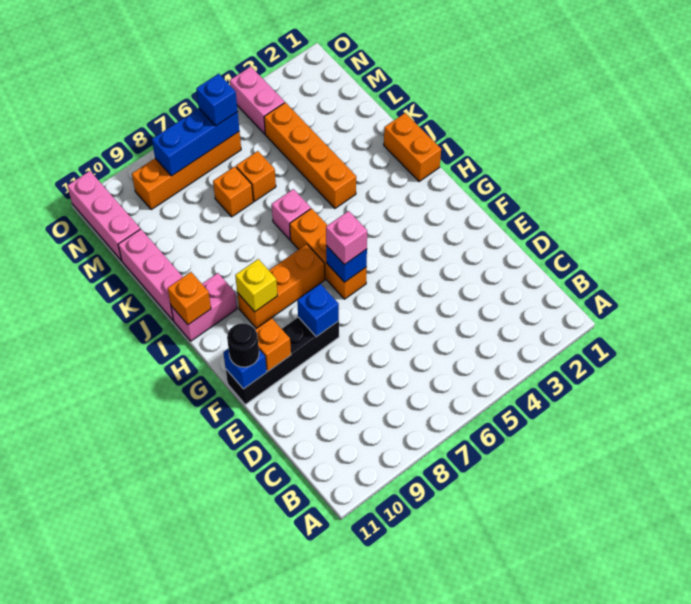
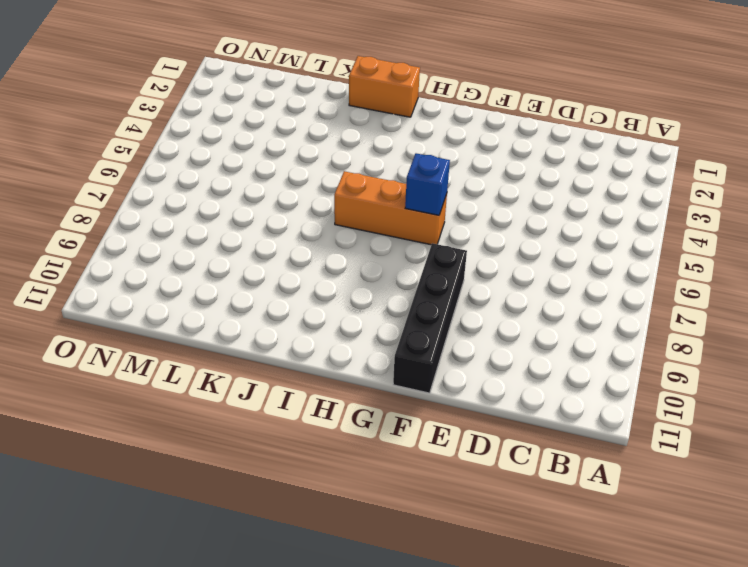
none -> orange 1x3 brick [237,244,325,329]
none -> pink 1x2 brick [171,273,237,341]
none -> orange 1x4 brick [264,103,356,208]

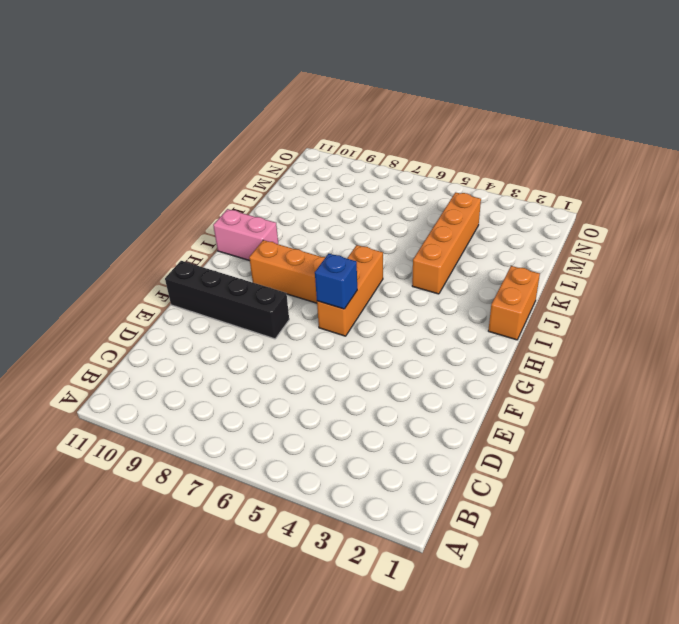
none -> pink 1x1 brick [272,189,311,240]
none -> pink 1x3 brick [118,229,183,321]
none -> orange 1x1 brick [236,151,276,201]

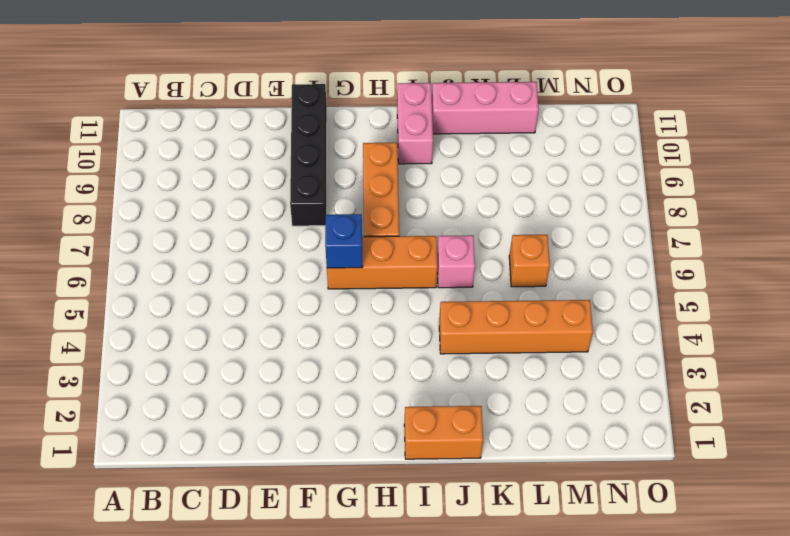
none -> orange 1x1 brick [213,166,253,217]
none -> pink 1x3 brick [67,171,140,260]
none -> pink 1x2 brick [230,67,285,134]

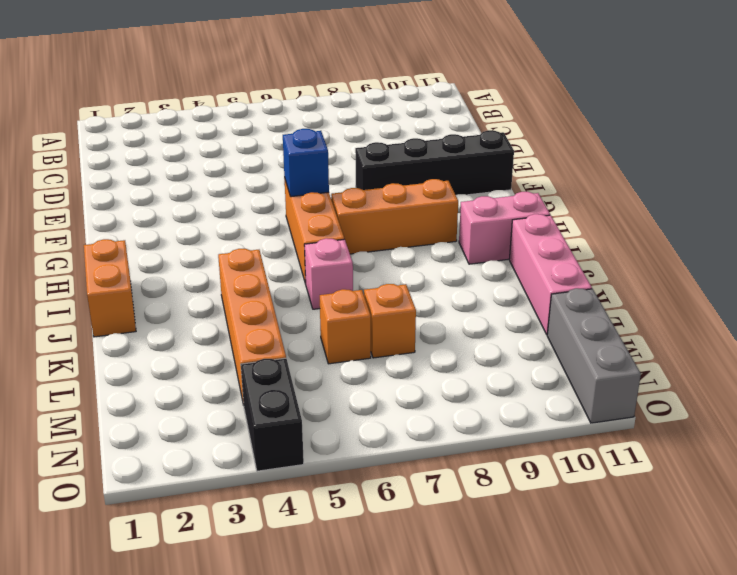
grey 1x3 brick [547,288,641,423] -> pink 1x3 brick [67,171,140,260]
black 1x2 brick [241,358,304,471] -> pink 1x2 brick [230,67,285,134]
none -> orange 1x4 brick [132,131,241,210]
none -> blue 1x1 brick [297,284,339,337]
none -> orange 1x1 brick [255,318,291,371]

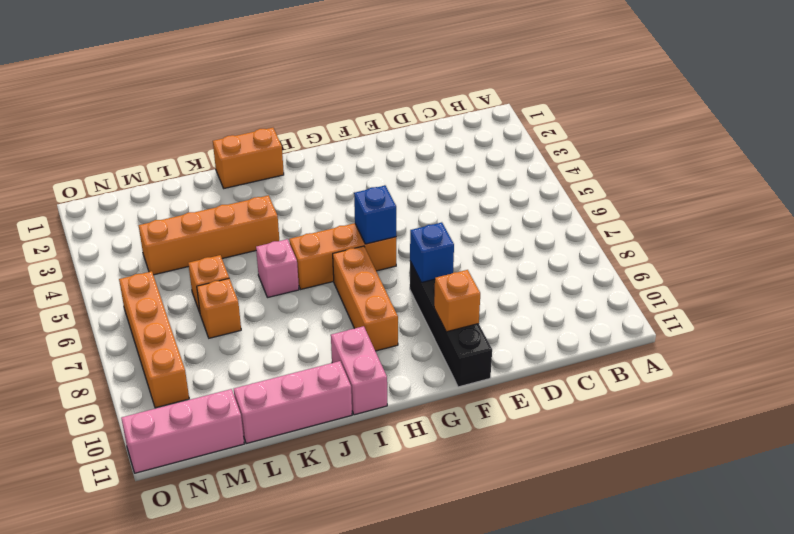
none -> pink 1x2 brick [230,67,285,134]
none -> blue 1x1 brick [223,349,267,389]
none -> yellow 1x1 brick [235,259,277,312]

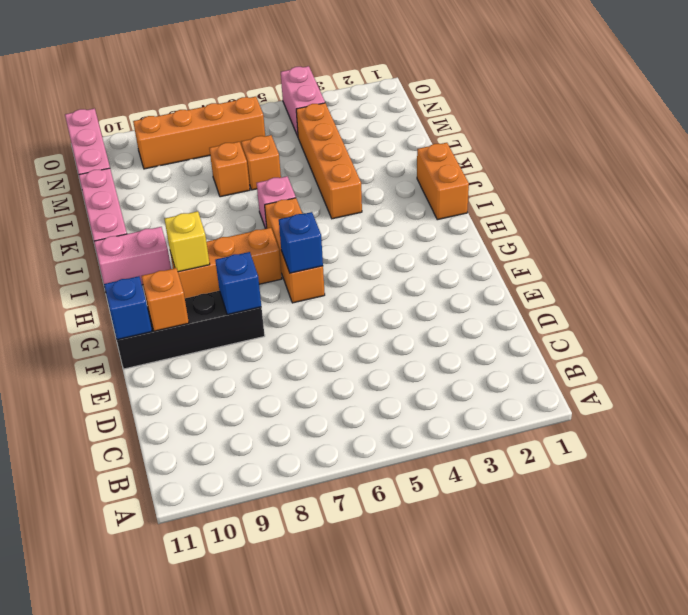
none -> orange 1x1 brick [168,272,211,325]
none -> blue 1x3 brick [152,109,239,176]
none -> black 1x1 round brick [227,323,259,367]

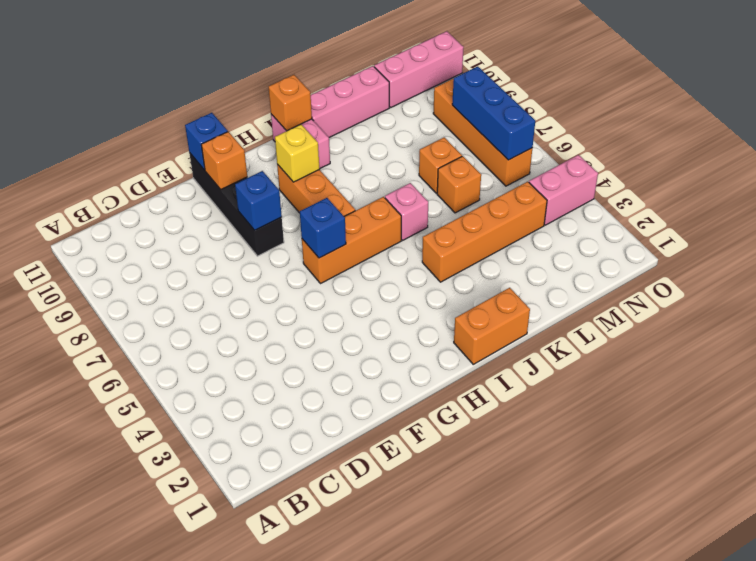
none -> black 1x1 round brick [227,323,259,367]
none -> pink 1x1 brick [326,211,367,265]
none -> blue 1x1 brick [196,74,238,126]

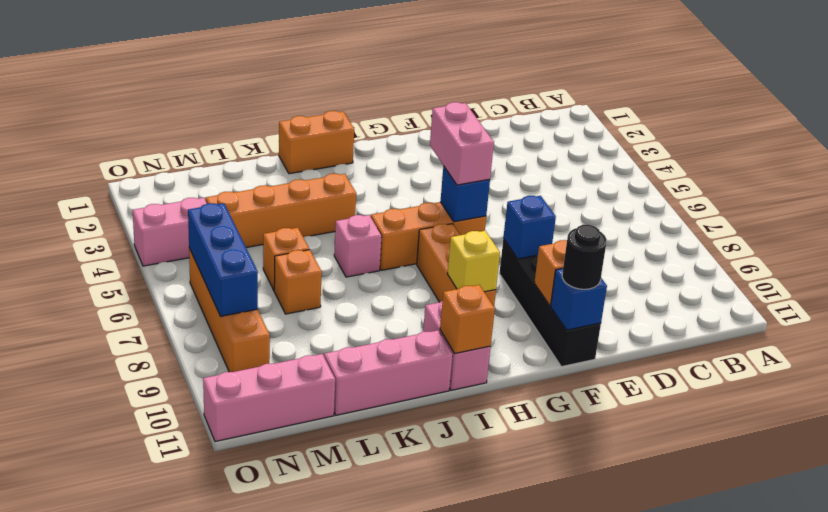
pink 1x2 brick [430,102,494,185] -> pink 1x1 brick [326,211,367,265]
none -> blue 1x1 brick [196,74,238,126]

